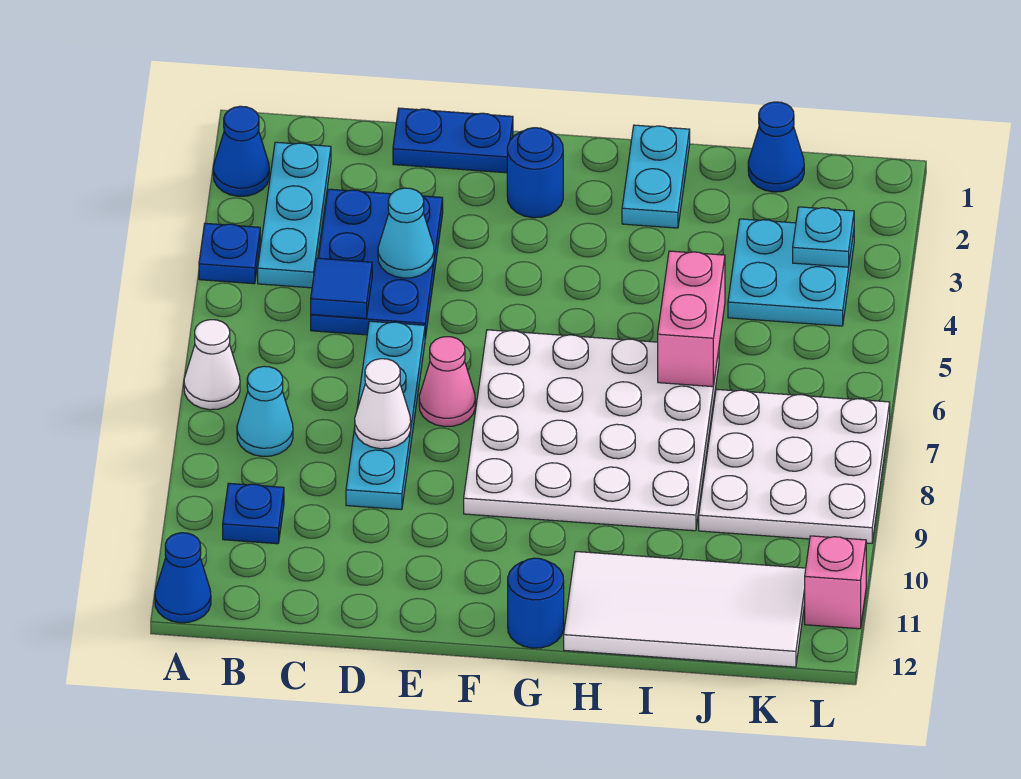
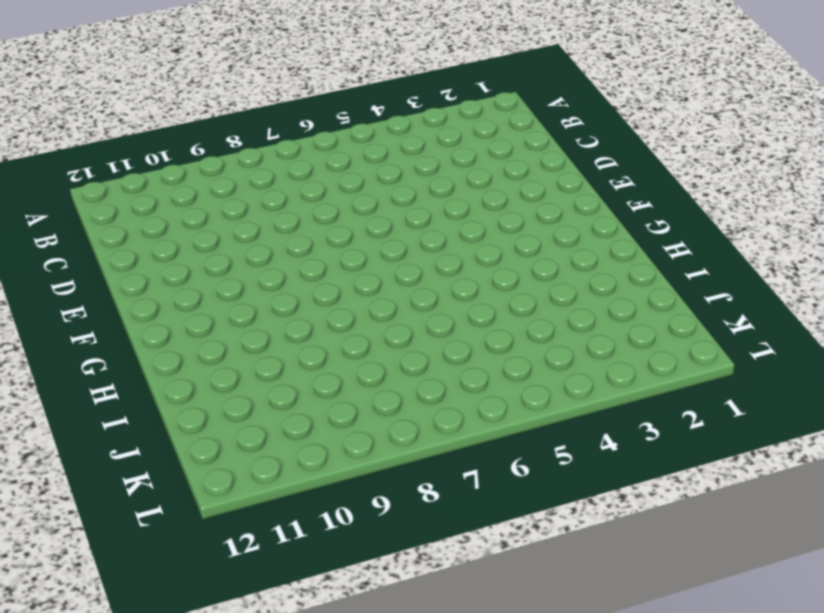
none -> blue 1x1 cone [213,106,269,196]
none -> blue 1x1 plate [199,223,260,284]
none -> white 1x1 cone [184,320,240,410]

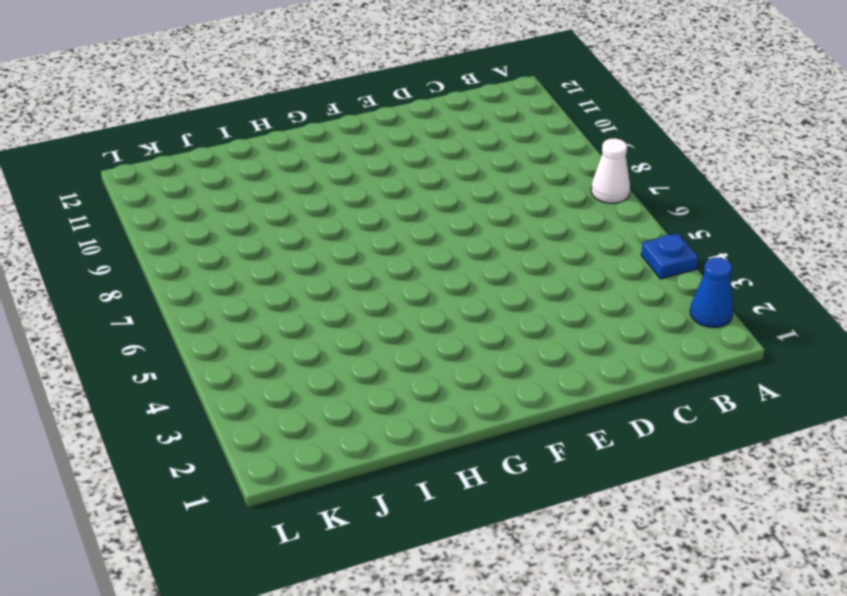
none -> blue 1x1 cone [155,533,211,623]
none -> cyan 1x3 plate [258,142,331,288]
none -> cyan 1x1 cone [237,366,293,456]

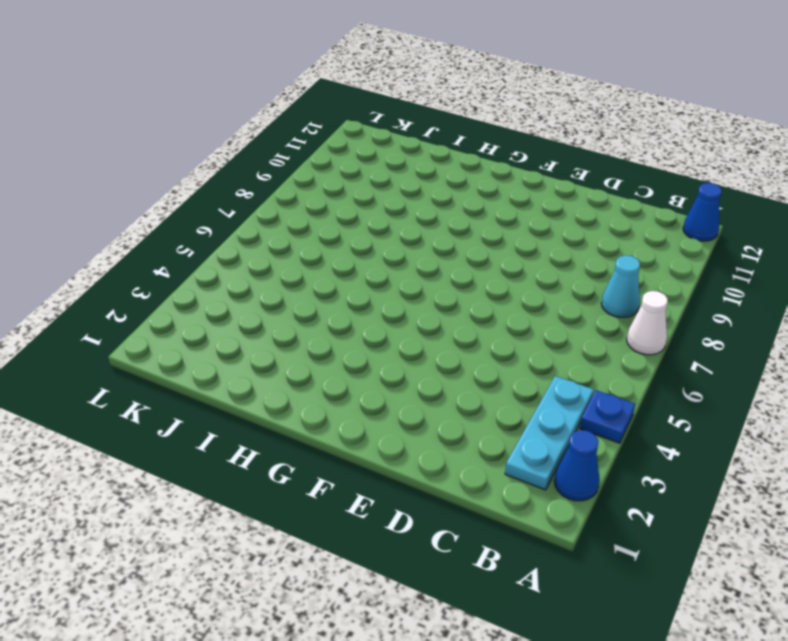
none -> blue 1x1 plate [223,483,284,544]
none -> blue 2x3 plate [311,189,443,338]
none -> blue 1x2 plate [393,108,513,173]

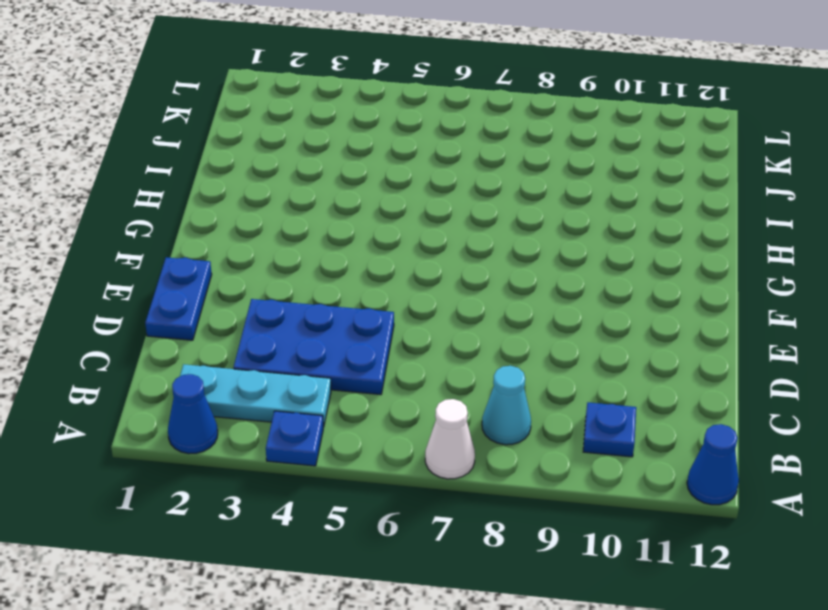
none -> cyan 1x4 plate [346,321,425,510]
none -> pink 1x1 cone [419,337,475,427]
none -> blue 1x1 round brick [507,128,563,218]

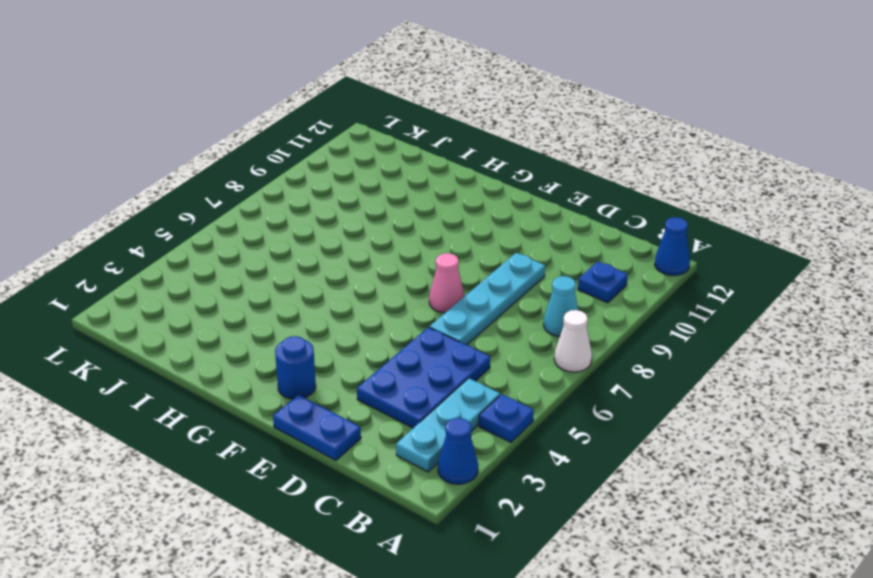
none -> white 4x4 plate [464,330,719,531]
none -> blue 1x1 round brick [508,558,564,648]
none -> cyan 1x2 plate [622,125,690,228]

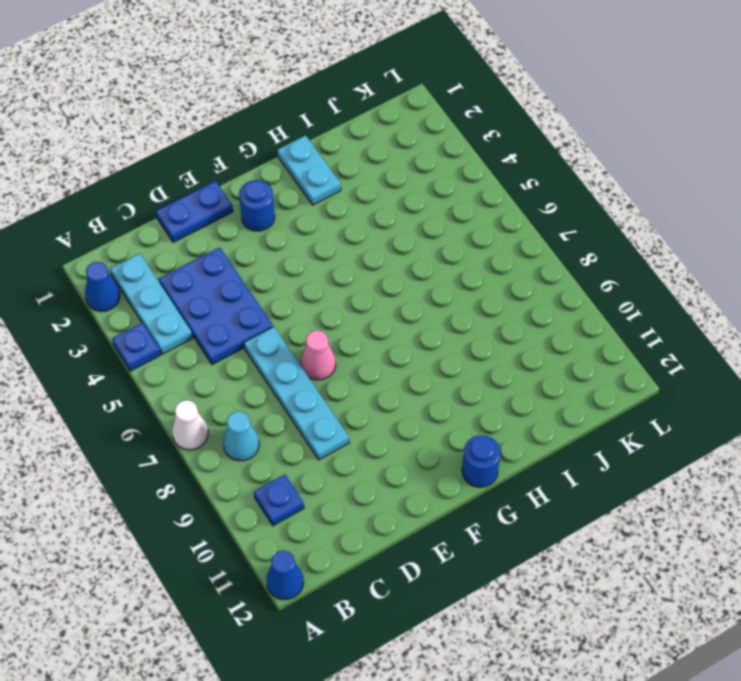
none -> white 4x4 plate [464,330,719,531]
none -> white 2x4 tile [564,551,806,667]
none -> blue 1x1 cone [748,102,804,192]

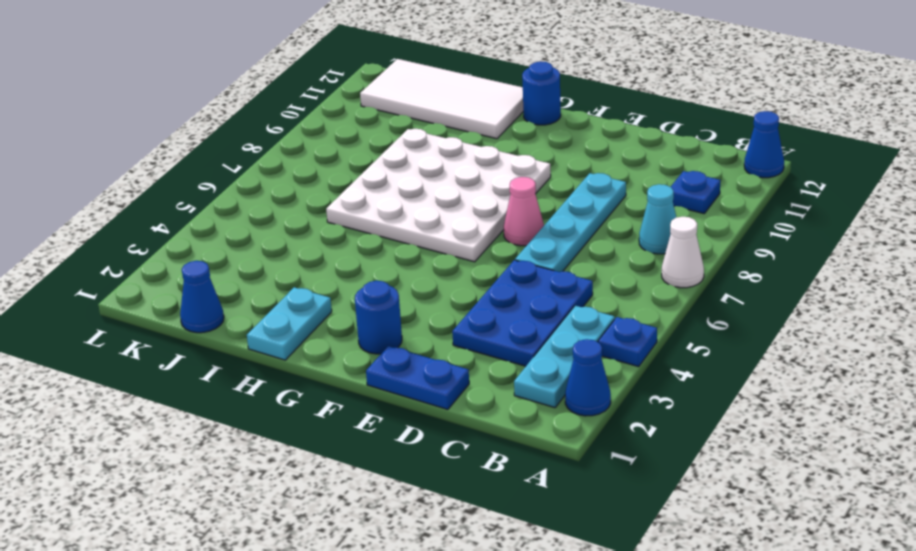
none -> cyan 2x2 plate [728,219,854,326]
none -> white 3x3 plate [699,389,890,543]
none -> pink 1x1 brick [805,536,866,629]

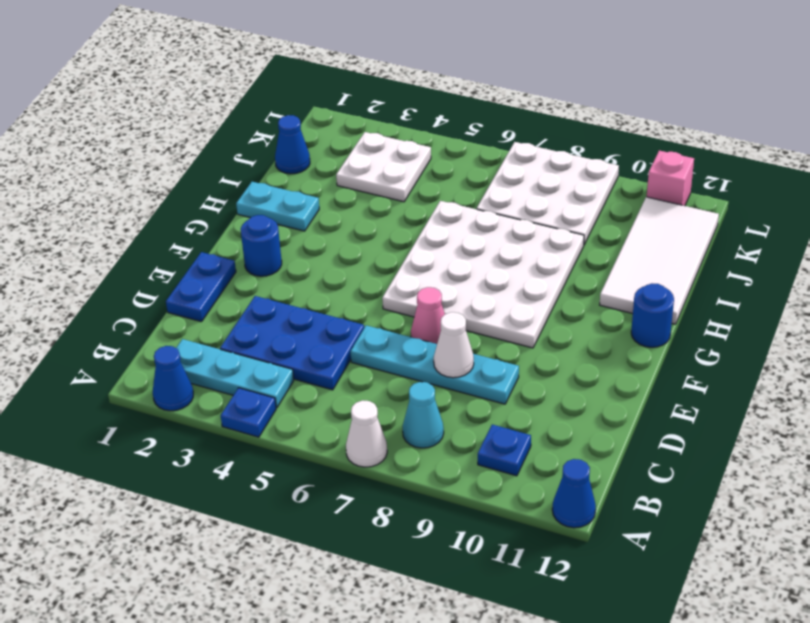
white 2x2 plate [336,132,431,202] -> cyan 2x2 plate [728,219,854,326]
none -> blue 1x1 tile [311,258,372,318]
none -> cyan 1x1 cone [378,188,434,278]
none -> pink 1x2 brick [658,251,725,387]

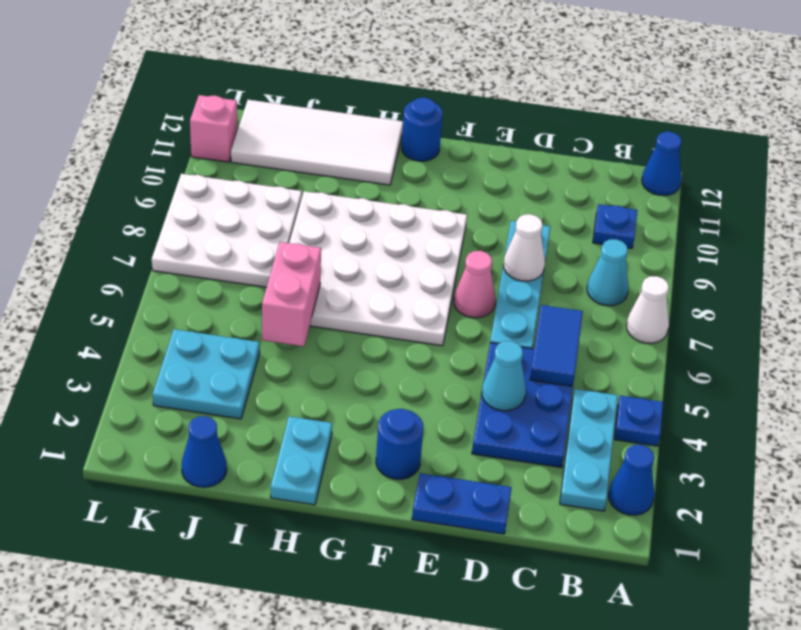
blue 1x2 tile [530,305,583,386] -> blue 1x1 tile [311,258,372,318]
none -> cyan 1x1 plate [793,207,854,267]

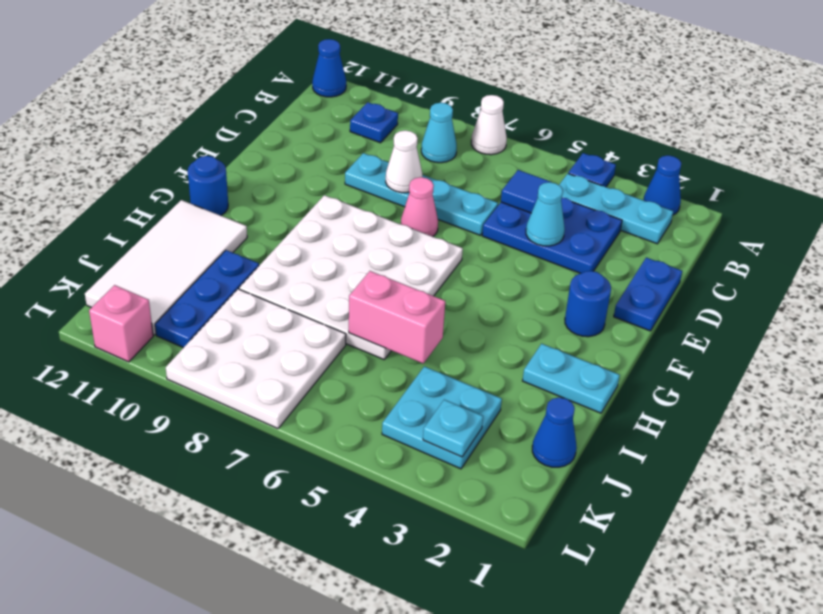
blue 1x3 plate [155,250,259,348] -> none

